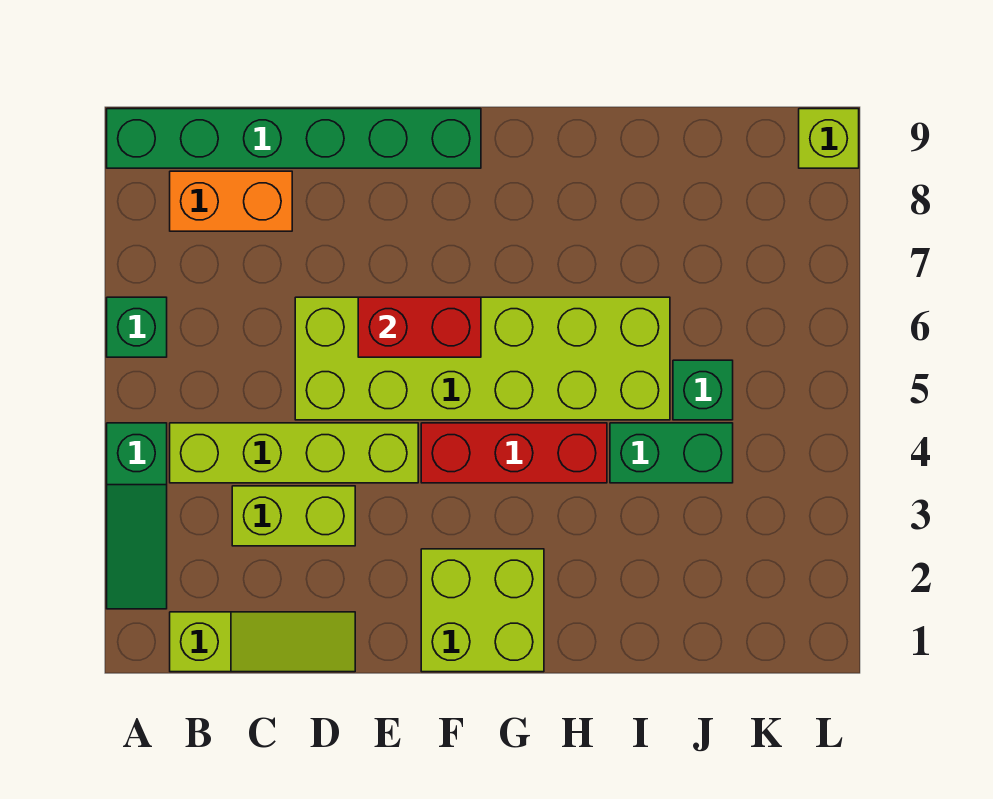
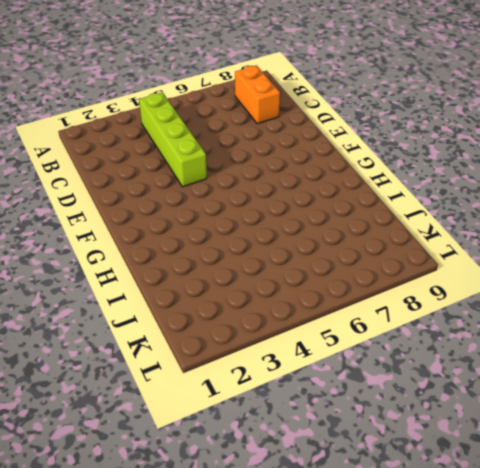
none -> green 1x3 slope [107,423,167,609]
none -> green 1x1 brick [107,297,167,357]
none -> green 1x6 brick [107,109,481,168]

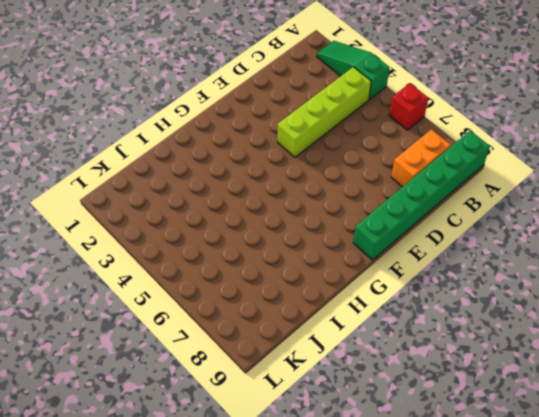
red 1x1 brick [389,83,428,130] -> green 1x1 brick [107,297,167,357]
none -> lime 1x3 slope [170,612,355,672]
none -> lime 1x2 brick [232,486,355,546]
none -> lime 2x6 brick [295,297,670,420]

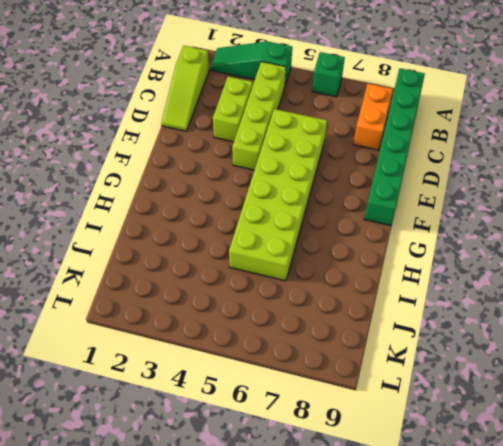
none -> lime 2x2 brick [421,549,544,672]
none -> red 1x3 brick [421,423,607,483]
none -> green 1x2 brick [610,423,733,483]

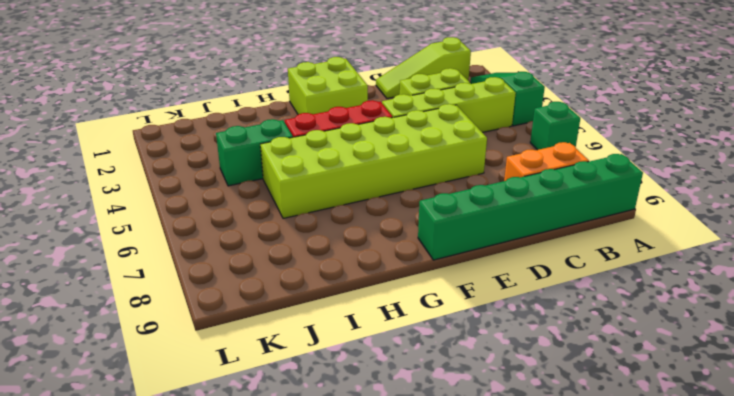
none -> green 1x1 brick [673,360,733,420]
none -> lime 1x1 brick [799,109,859,168]
none -> red 1x2 brick [358,297,481,357]

